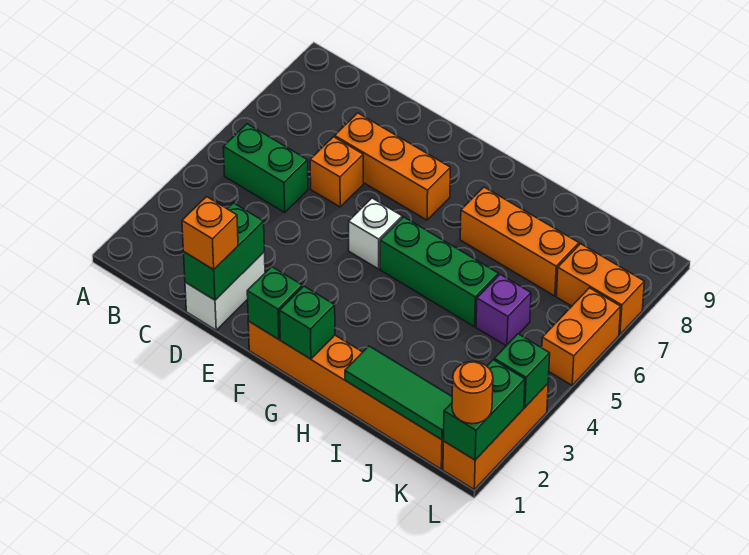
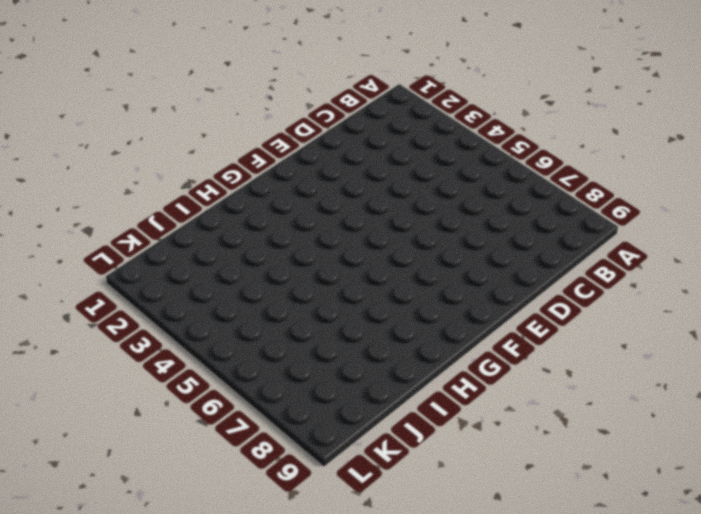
none -> green 1x2 brick [223,124,308,212]
none -> white 1x2 brick [185,252,265,330]
none -> orange 1x1 brick [310,137,363,207]

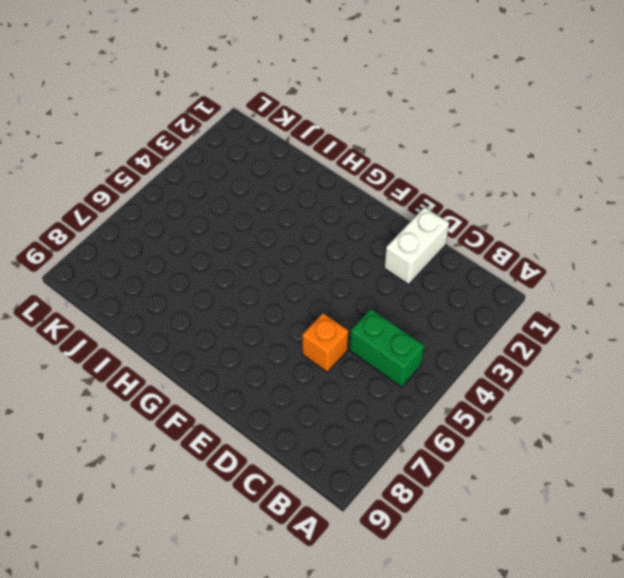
none -> orange 1x3 brick [335,113,450,220]
none -> orange 1x6 brick [248,321,444,469]
none -> white 1x1 brick [349,198,402,269]

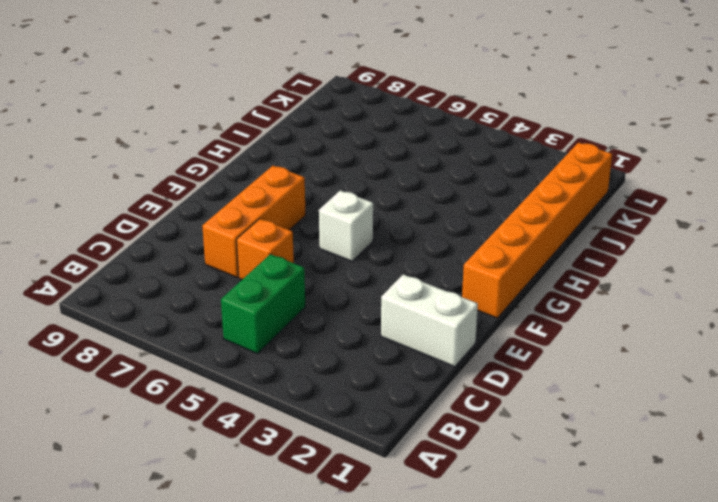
none -> green 1x3 brick [380,217,498,327]
none -> orange 1x3 brick [460,187,579,296]
none -> purple 1x1 brick [476,274,531,346]

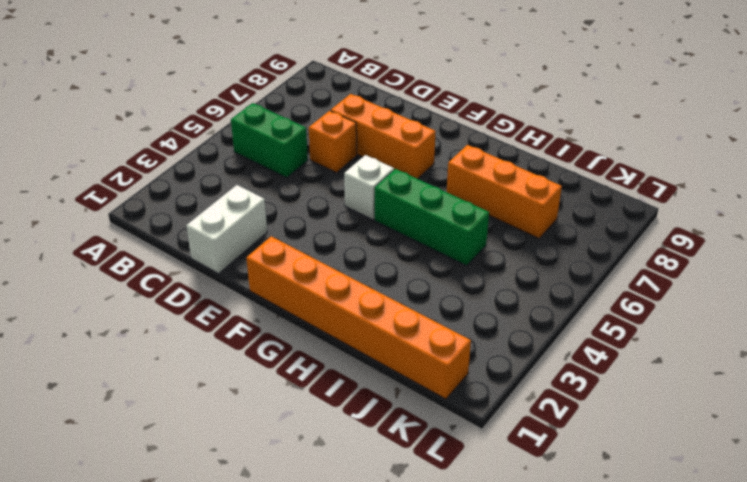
none -> purple 1x1 brick [476,274,531,346]
none -> orange 1x2 brick [556,244,644,335]
none -> orange 1x3 brick [443,384,548,489]

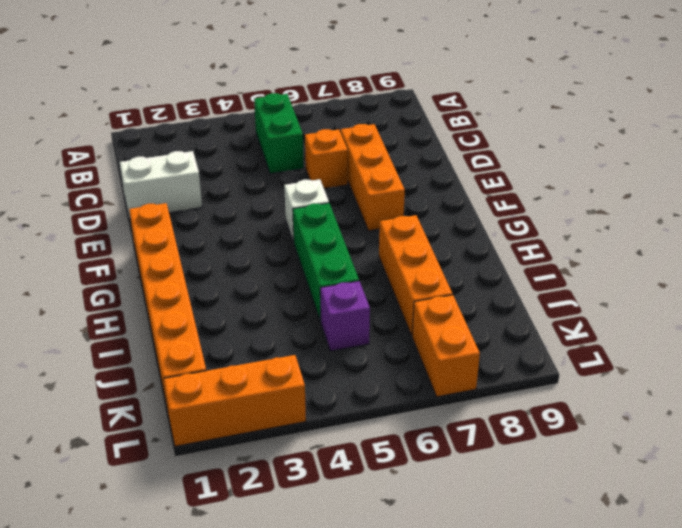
none -> orange 1x2 brick [542,288,621,385]
none -> green 1x2 brick [184,203,264,300]
none -> green 1x1 brick [247,267,302,339]

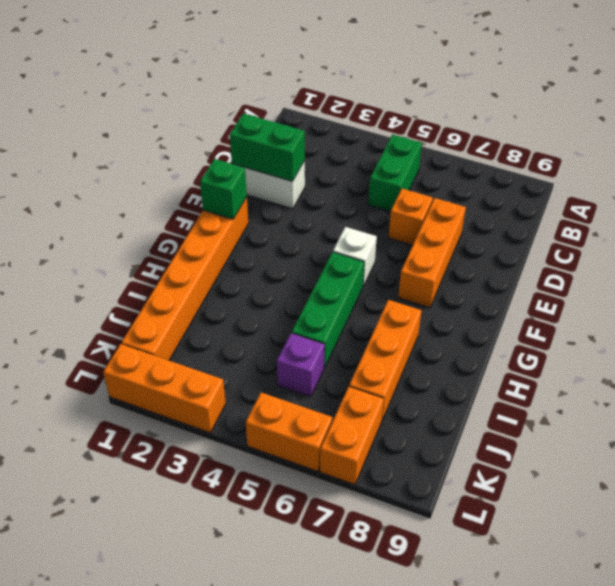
none -> green 1x1 brick [280,286,335,359]
none -> green 1x3 tile [345,346,452,440]
none -> green 1x2 brick [444,360,525,460]

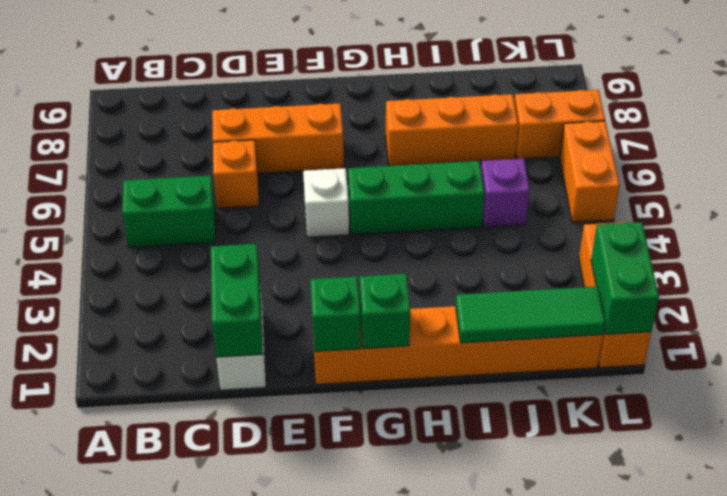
none -> green 1x1 brick [494,334,550,407]
none -> orange 1x1 brick [182,197,238,270]
none -> orange 1x1 round brick [452,362,493,424]

